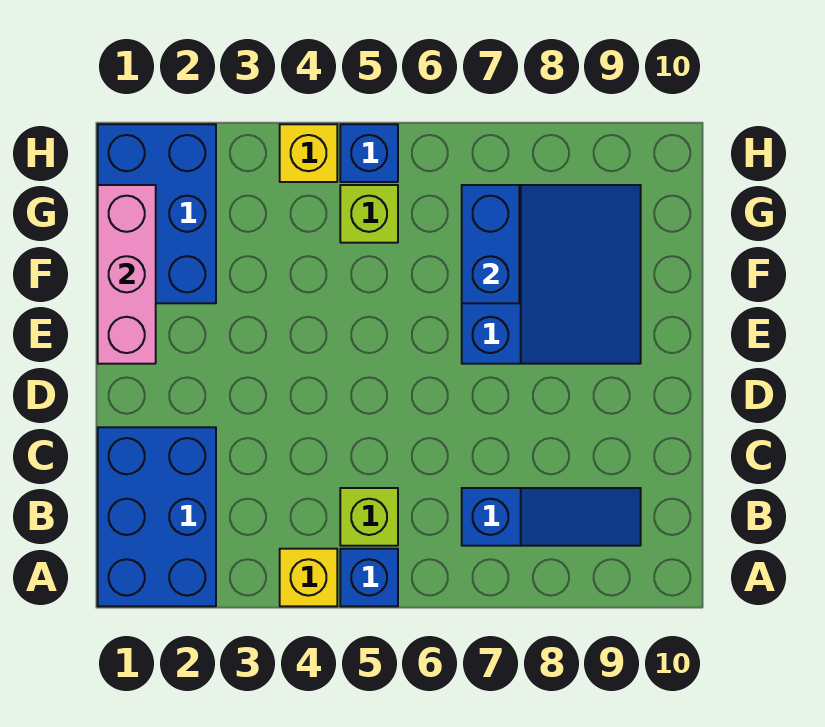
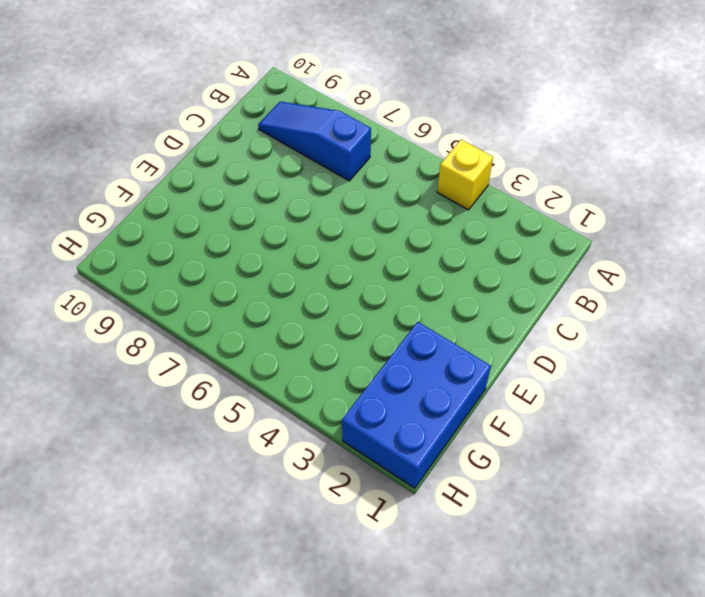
none -> blue 2x3 brick [98,427,216,606]
none -> blue 1x1 brick [340,549,398,606]
none -> lime 1x1 brick [340,488,398,546]

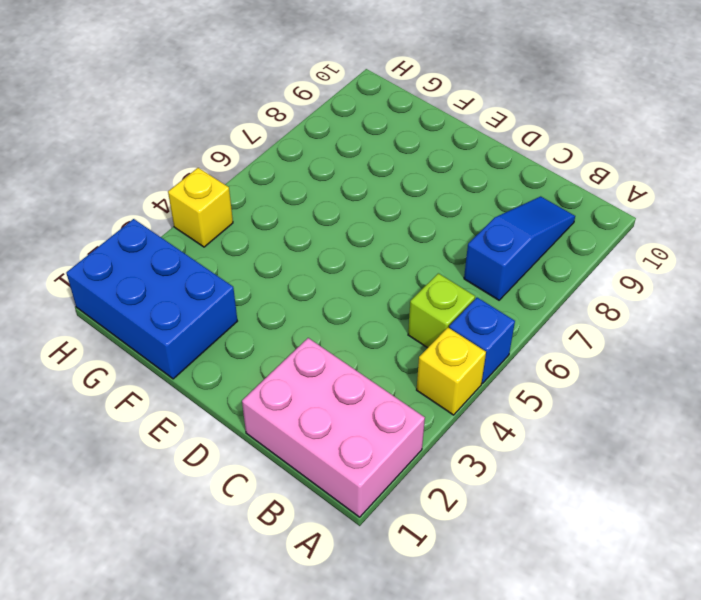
pink 2x3 brick [242,338,425,517] -> blue 2x3 brick [98,427,216,606]
none -> blue 3x3 slope [462,185,641,364]
none -> lime 1x1 brick [340,185,398,243]
none -> blue 1x1 brick [340,124,398,182]

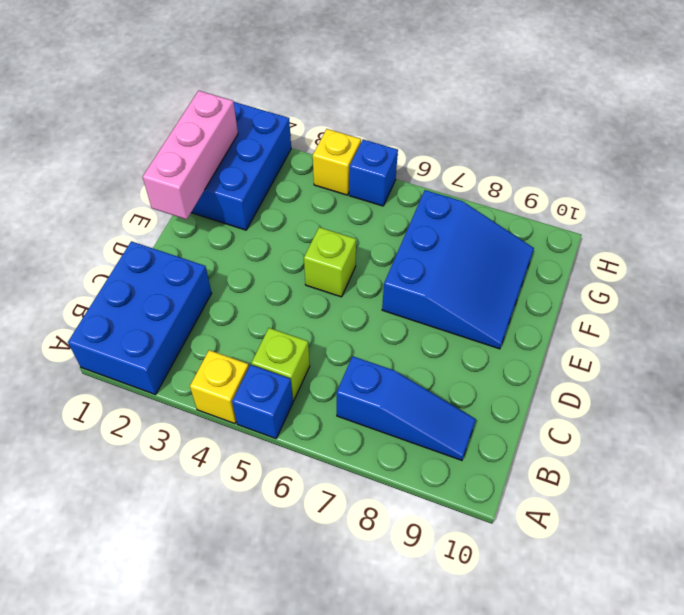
lime 1x1 brick [304,227,356,297] -> lime 1x1 brick moved to [340,185,398,243]
none -> blue 1x2 brick [462,185,519,303]

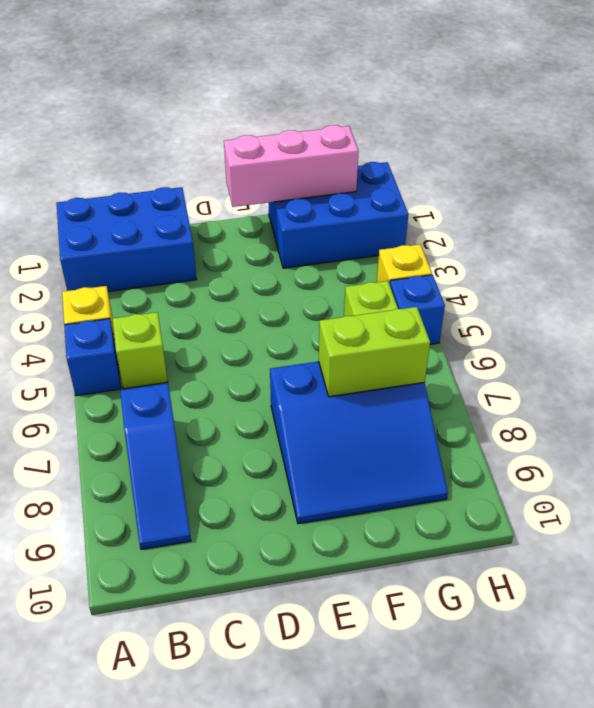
lime 1x2 brick [319,307,430,397] -> blue 1x2 brick [462,185,519,303]

